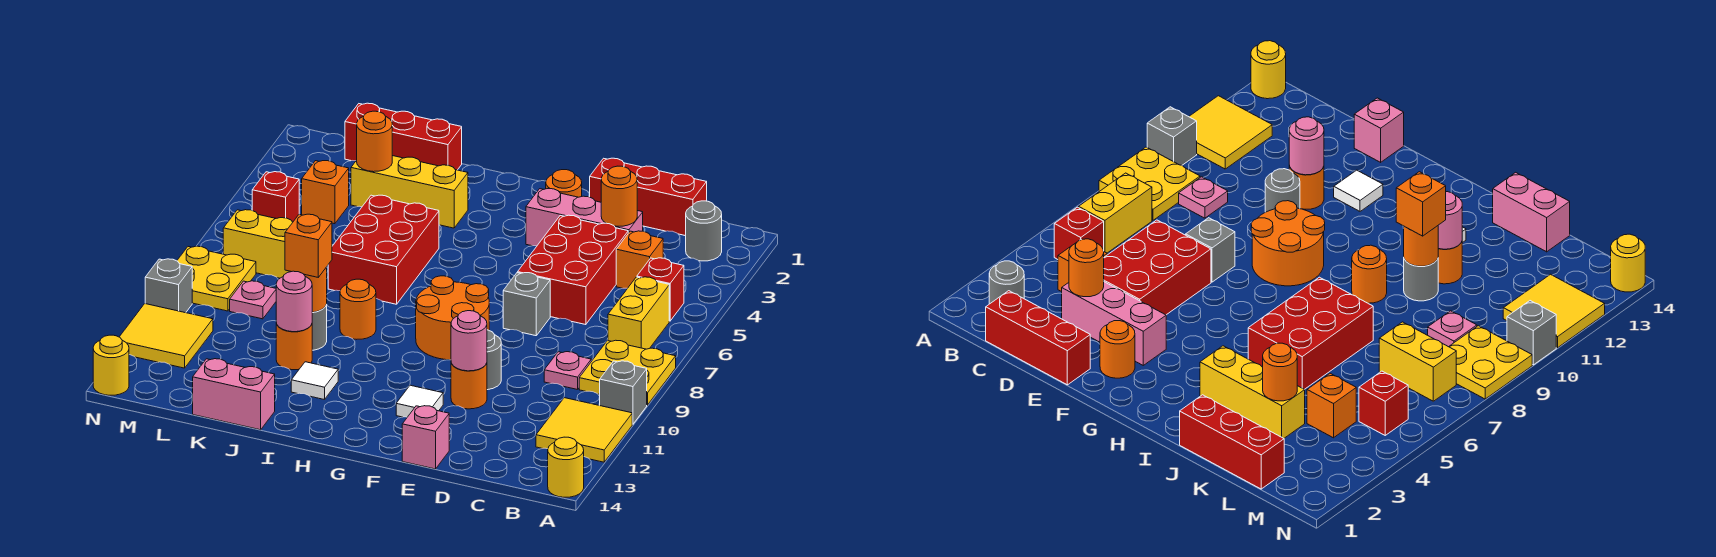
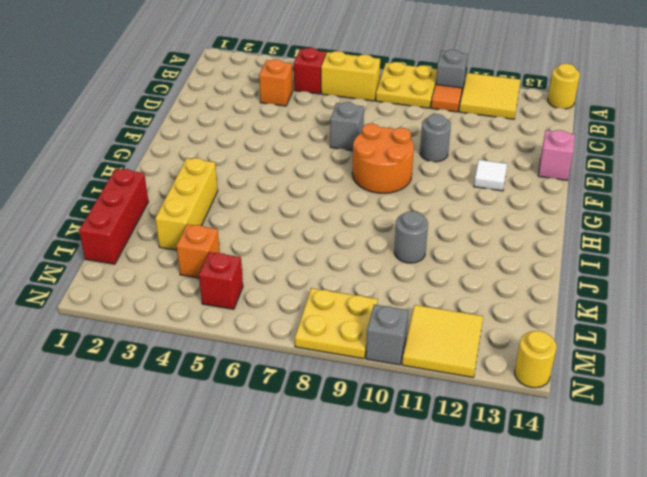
orange 1x1 tile [431,85,462,112] -> none
none -> grey 1x1 round brick [686,201,722,261]
none -> red 1x3 brick [590,158,707,236]
none -> pink 1x1 plate [544,352,591,390]
none -> pink 1x3 brick [526,189,643,246]

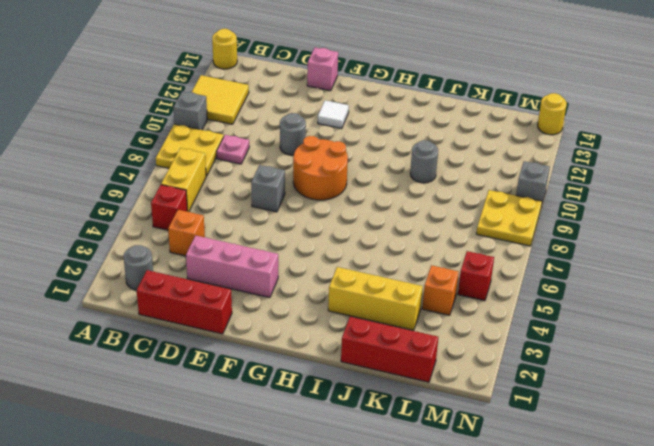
none -> red 2x3 brick [518,215,628,325]
none -> orange 1x1 round brick [451,363,487,409]
none -> orange 1x1 round brick [546,170,582,197]
none -> red 2x3 brick [328,195,439,304]

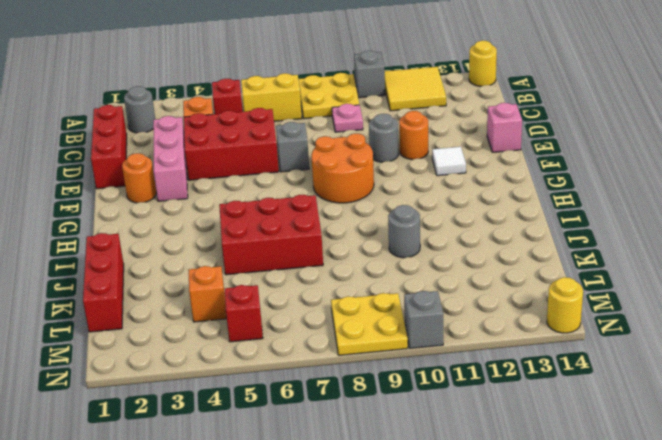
none -> yellow 1x3 brick [351,156,468,228]
none -> orange 1x1 round brick [340,279,376,339]
none -> white 1x1 tile [291,362,338,400]
none -> orange 1x1 round brick [276,323,312,370]

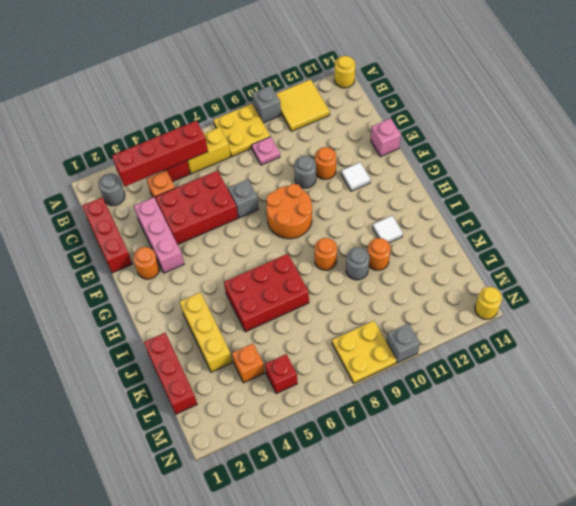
red 1x4 brick [112,121,208,186] -> none
none -> pink 1x2 brick [193,359,275,430]
none -> yellow 1x2 brick [223,210,293,278]
none -> pink 1x1 plate [230,281,276,319]
none -> yellow 2x2 tile [120,304,213,368]

